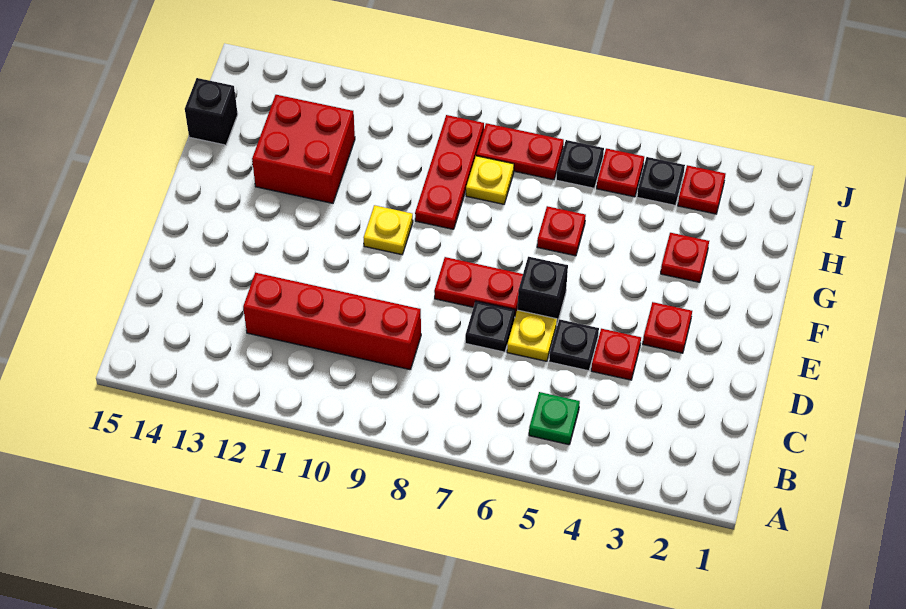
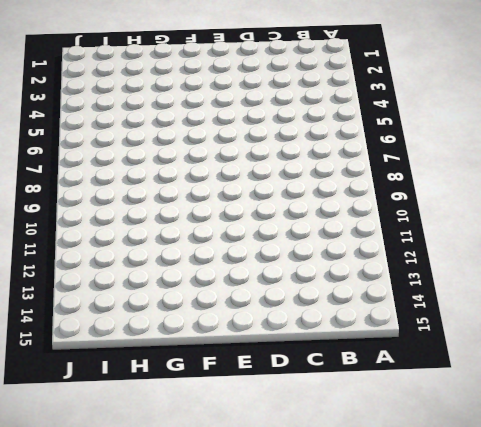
none -> green 1x1 plate [529,392,580,445]
none -> red 1x4 brick [243,273,421,370]
none -> red 1x1 plate [591,329,641,380]

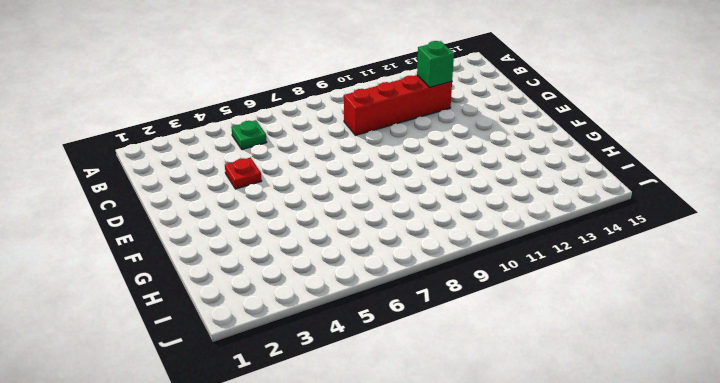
green 1x1 brick [417,41,454,88] -> none
none -> black 1x1 plate [549,319,599,371]
none -> yellow 1x1 plate [507,310,557,361]
none -> black 1x1 plate [465,301,515,352]

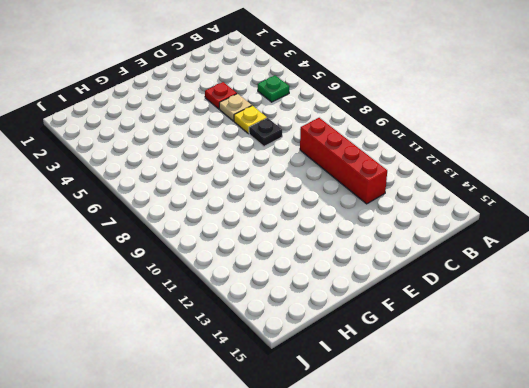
tan 1x1 plate [219,94,252,121] -> black 1x1 plate [549,319,599,371]
none -> red 1x1 plate [643,302,692,353]
none -> black 1x1 brick [518,257,568,323]
none -> red 1x2 plate [434,257,523,315]

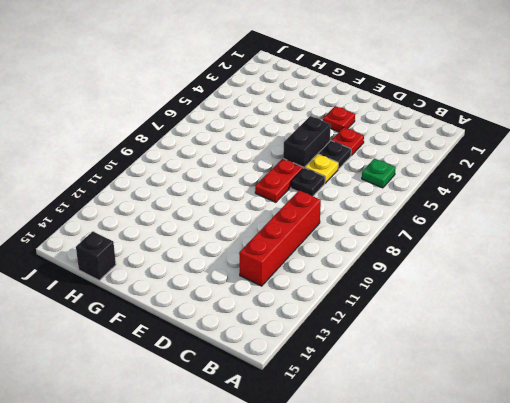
black 1x2 brick [283,116,331,168] -> black 1x1 brick [518,257,568,323]
none -> yellow 1x1 plate [364,205,413,255]
none -> red 1x1 plate [661,233,709,282]
none -> red 1x1 plate [537,206,586,256]

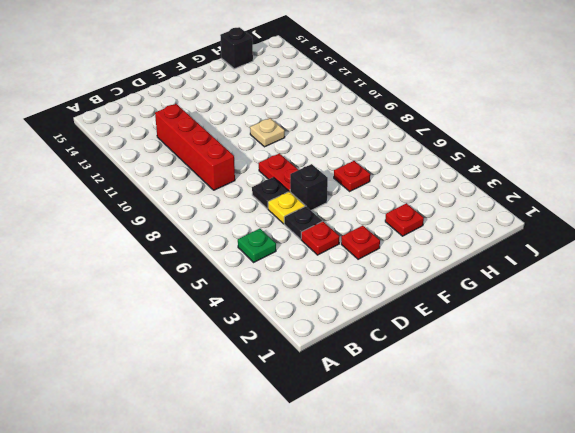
tan 1x1 plate [250,118,285,147] -> yellow 1x1 plate [364,205,413,255]
none -> red 1x3 plate [415,115,484,229]
none -> red 2x2 brick [252,95,355,203]
none -> yellow 1x1 plate [466,156,514,204]

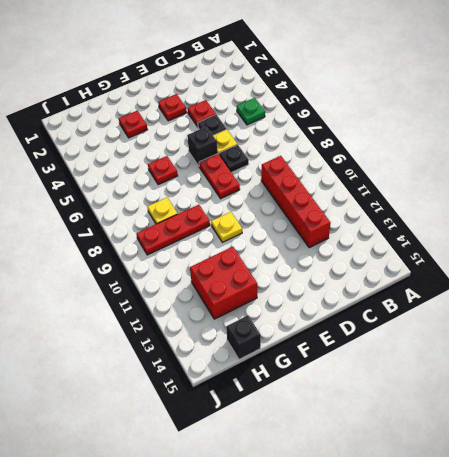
none -> red 1x1 plate [678,165,725,214]
none -> black 1x1 plate [637,157,685,205]
none -> red 1x1 plate [597,148,644,197]

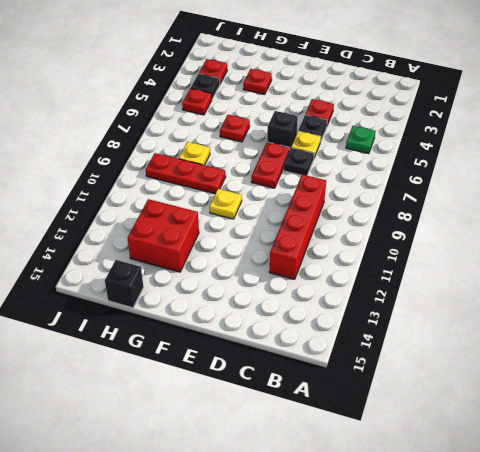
none -> red 1x1 plate [643,302,692,353]
none -> black 1x1 plate [556,140,604,188]
none -> red 1x2 plate [476,123,564,180]

